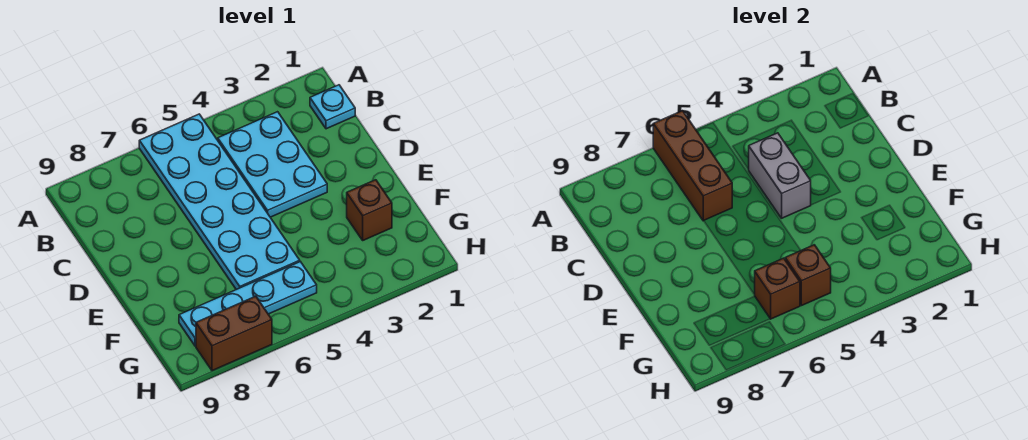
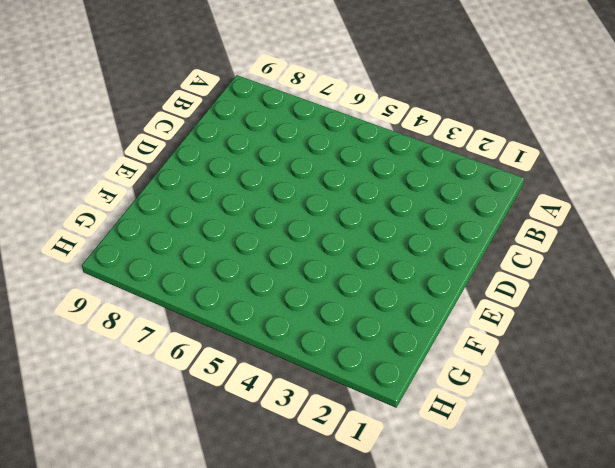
none -> cyan 2x6 plate [139,114,300,290]
none -> cyan 1x1 plate [310,85,355,129]

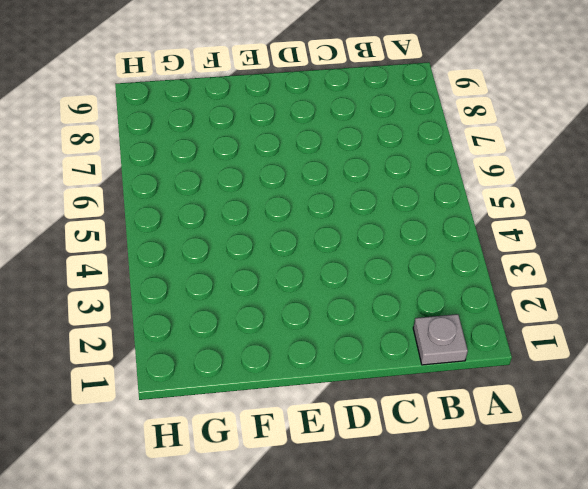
grey 1x1 plate [413,314,468,365] -> cyan 1x1 plate [310,85,355,129]
none -> cyan 2x6 plate [139,114,300,290]
none -> cyan 2x3 plate [218,112,327,217]

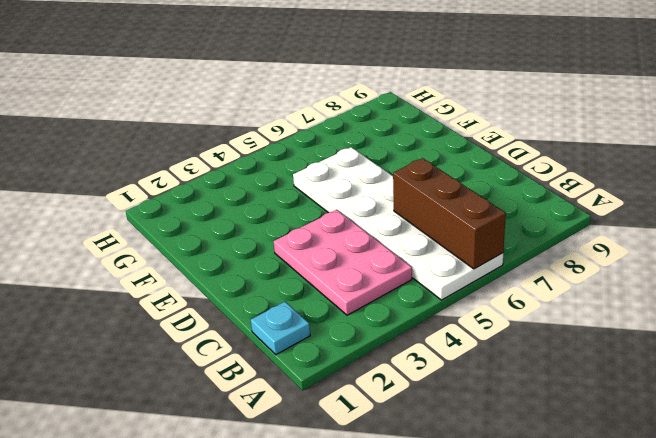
white 2x6 plate [293,147,503,300] -> cyan 2x6 plate [139,114,300,290]
pink 2x3 plate [273,210,412,315] -> cyan 2x3 plate [218,112,327,217]
none -> brown 1x1 brick [347,180,392,240]
none -> cyan 1x4 plate [179,262,317,346]

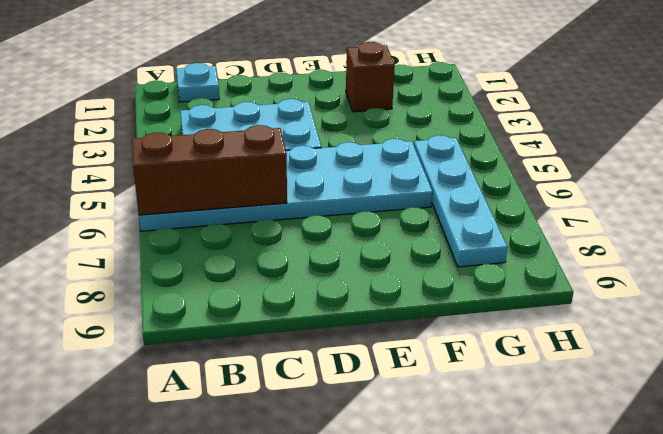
none -> brown 1x2 brick [196,296,272,371]
none -> grey 1x2 brick [749,133,811,218]

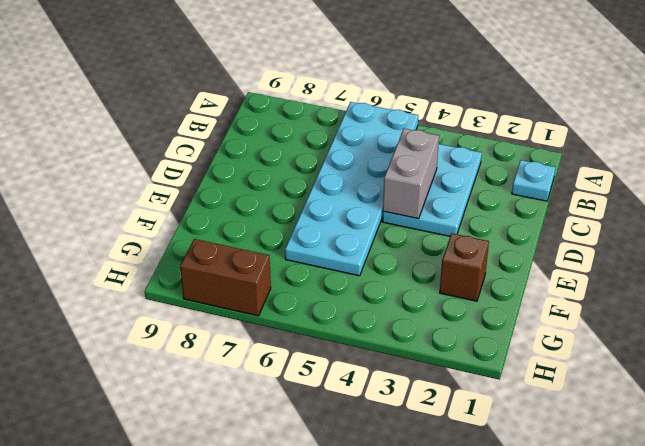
none -> cyan 1x4 plate [179,262,317,346]
none -> brown 1x3 brick [653,111,732,221]

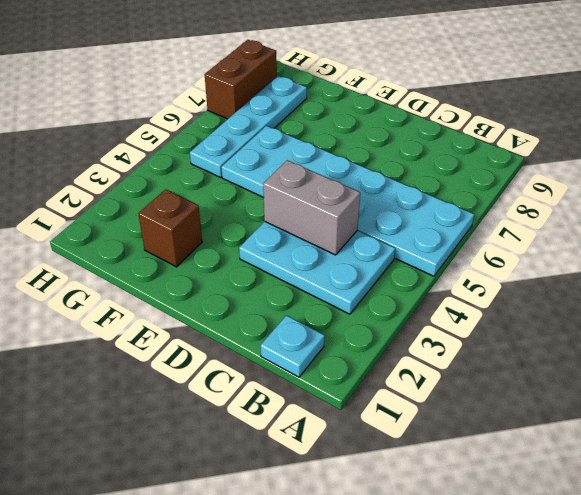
none -> brown 1x3 brick [653,111,732,221]
none -> brown 1x1 brick [785,245,831,306]

